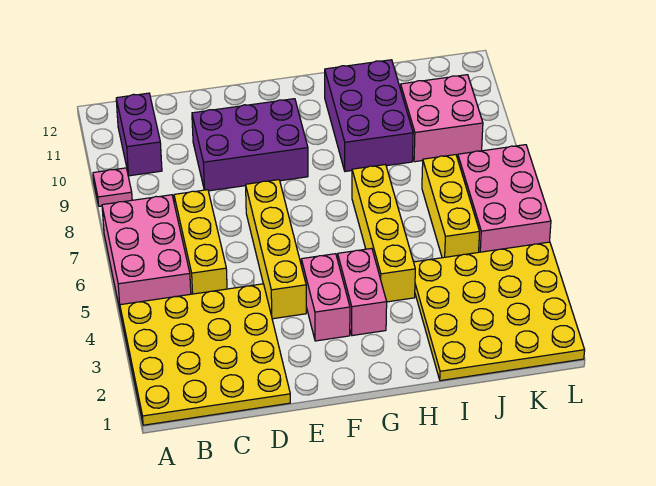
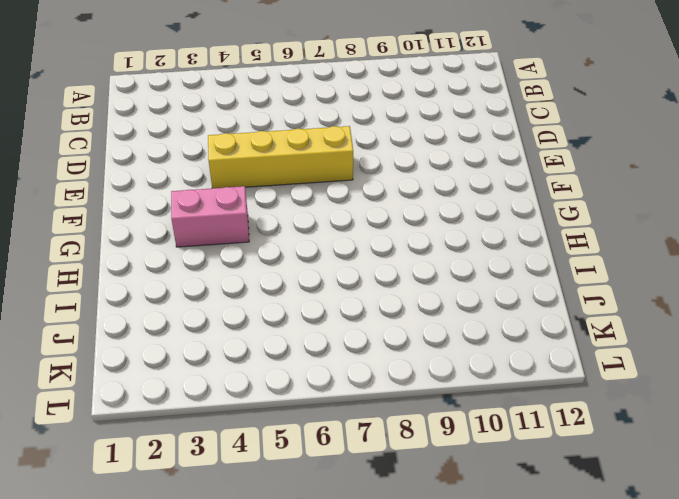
none -> yellow 4x4 plate [120,284,290,425]
none -> pink 2x3 brick [102,195,191,309]
none -> pink 1x1 plate [93,168,132,206]

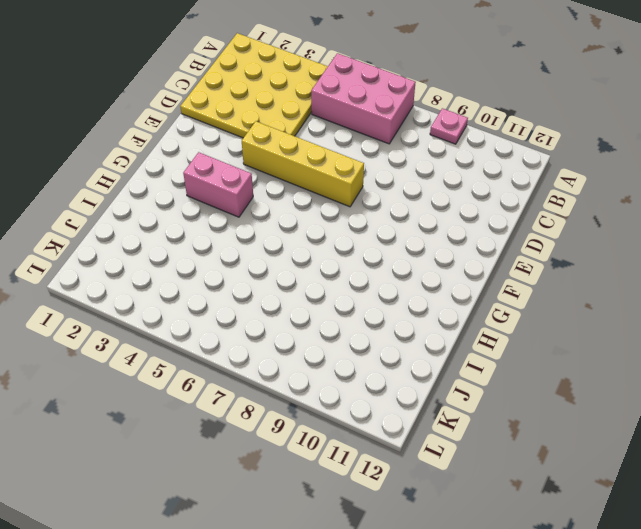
none -> purple 1x2 brick [116,93,162,176]
none -> yellow 1x3 brick [174,190,227,294]
none -> purple 2x3 brick [192,99,308,191]

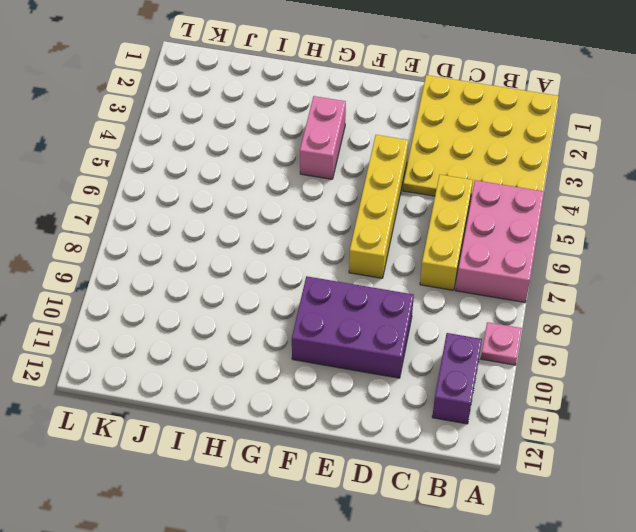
none -> pink 1x2 brick [301,254,350,341]
none -> yellow 1x4 brick [352,165,415,302]
none -> purple 2x3 brick [325,60,413,171]

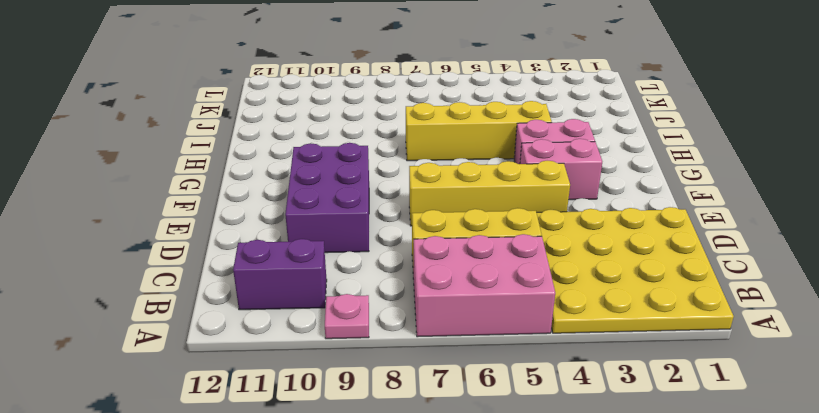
none -> purple 2x3 brick [325,60,413,171]
none -> yellow 4x4 plate [414,242,585,381]
none -> yellow 1x3 brick [422,155,480,258]

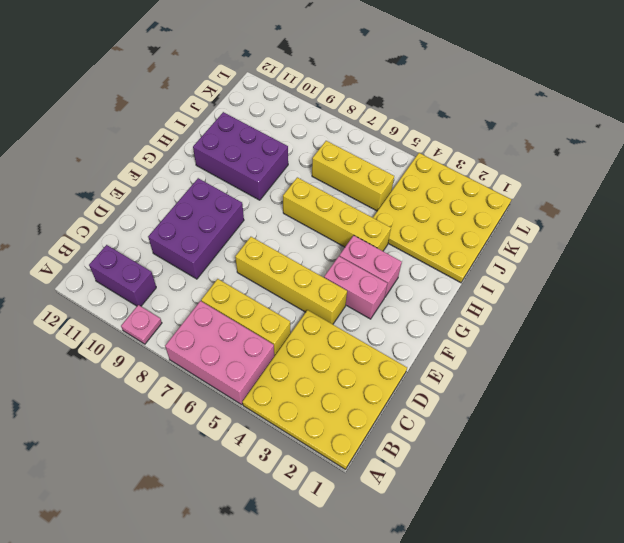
none -> pink 2x2 brick [400,75,483,162]
none -> pink 2x3 brick [458,145,551,252]

